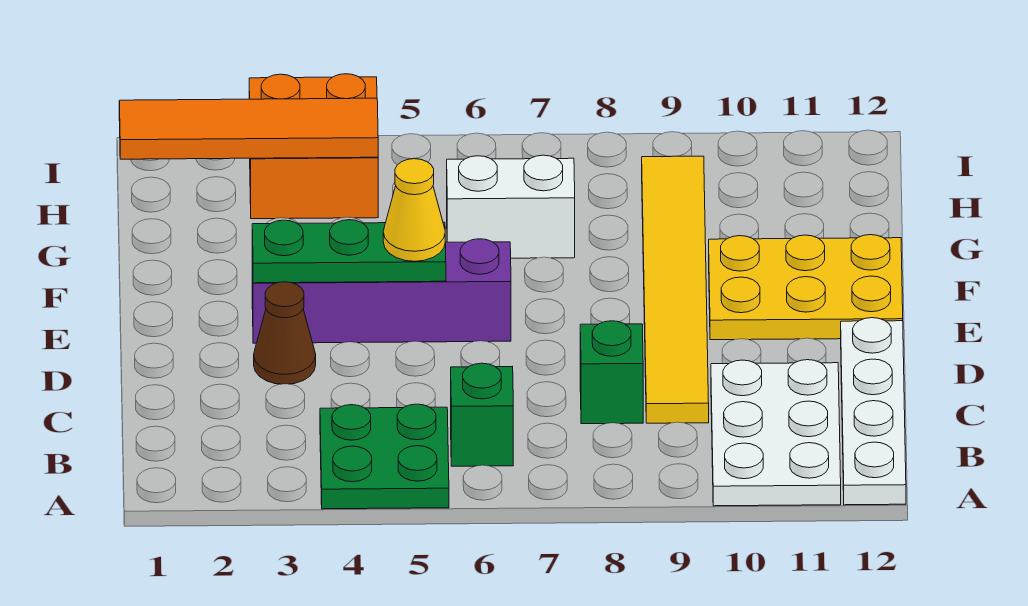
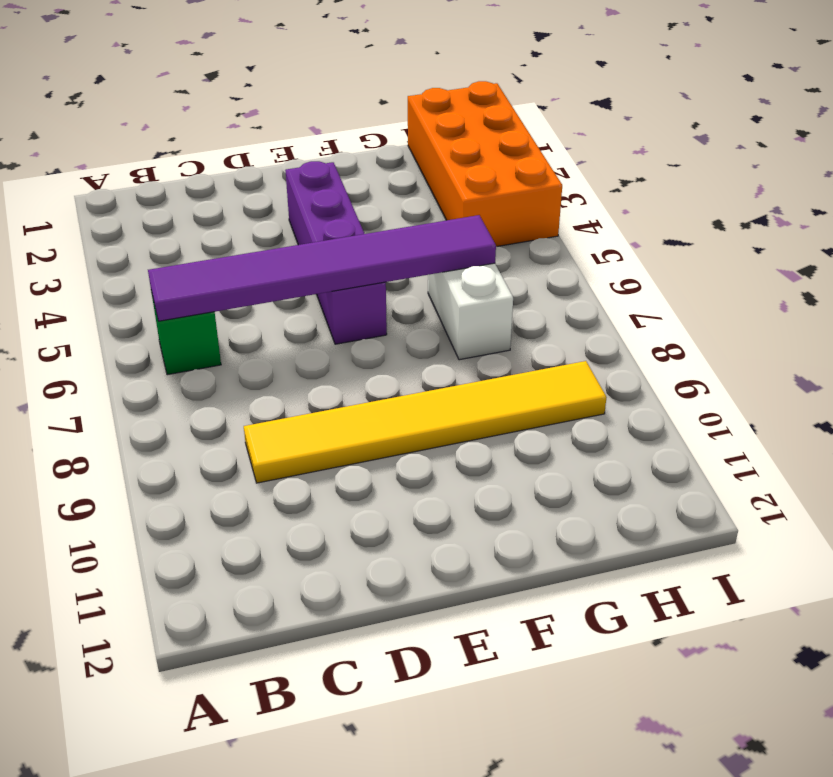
purple 1x6 tile [148,215,496,321] -> none
orange 2x4 brick [408,81,562,247] -> orange 2x2 brick [249,74,378,219]
none -> green 2x2 plate [320,404,449,509]
none -> white 2x3 plate [711,360,841,506]
none -> white 1x4 plate [841,318,906,505]

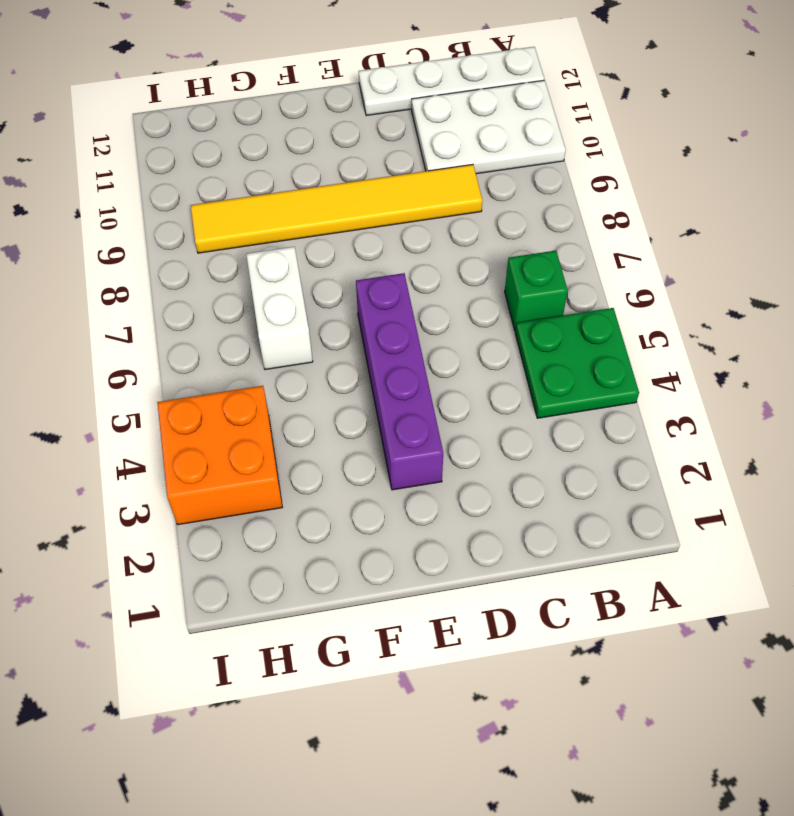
none -> green 1x1 brick [580,321,643,424]
none -> brown 1x1 cone [254,282,316,384]
none -> yellow 2x3 plate [709,235,903,340]

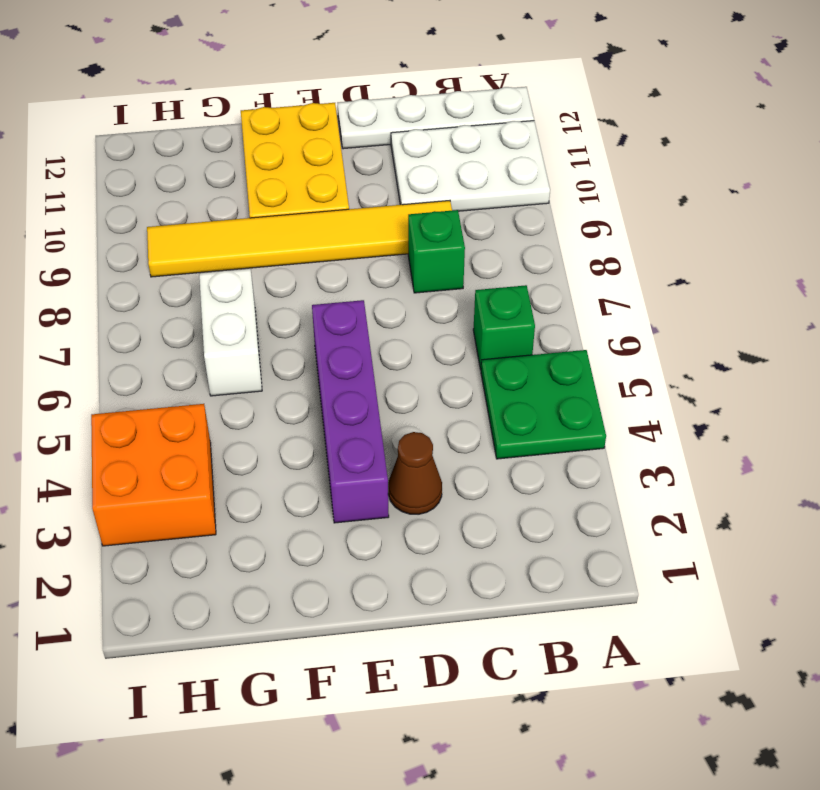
none -> green 1x3 plate [252,220,446,283]
none -> orange 1x4 tile [119,98,378,159]
none -> yellow 1x1 cone [383,159,445,261]

